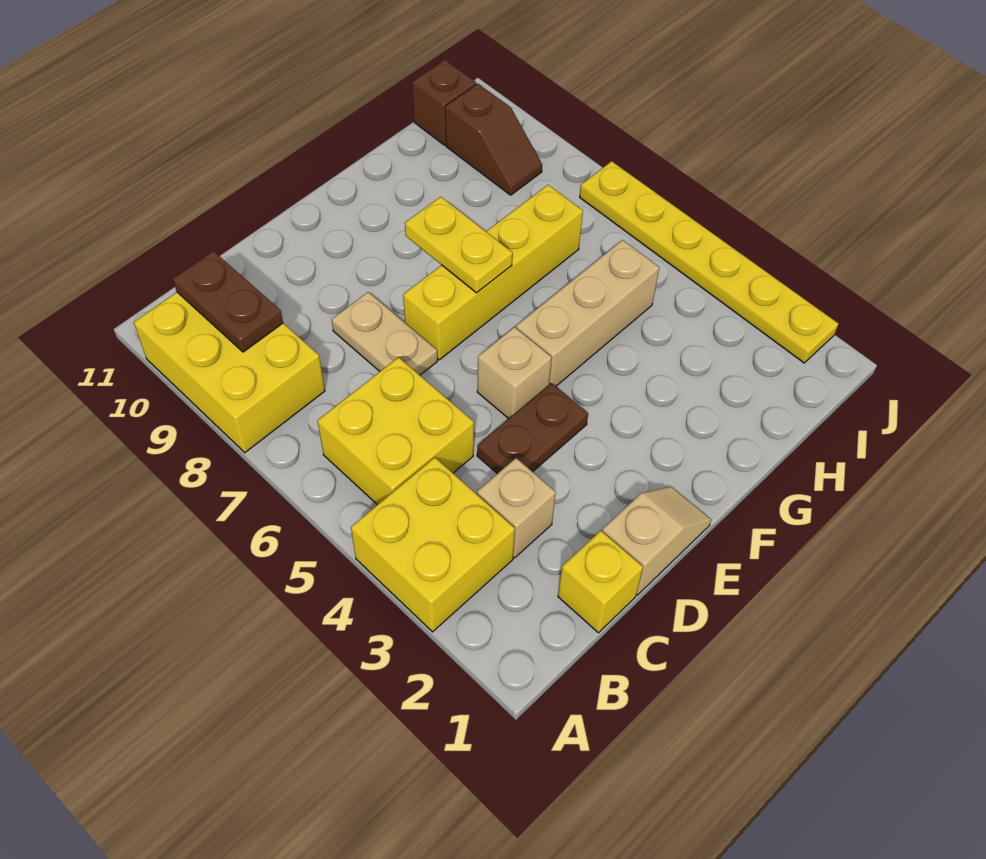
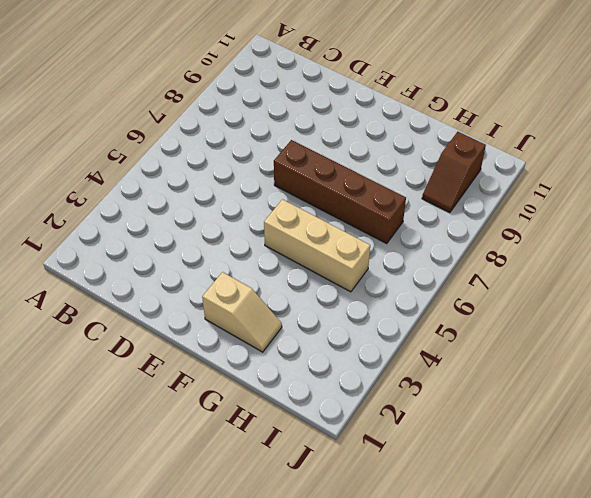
brown 1x4 brick [274,140,406,244] -> yellow 1x4 brick [403,185,583,360]
tan 1x2 slope [202,272,282,352] -> tan 1x2 slope moved to [602,487,711,595]
none -> yellow 2x2 brick [351,457,515,632]
none -> yellow 2x3 brick [134,292,325,453]
none -> yellow 2x2 brick [318,357,474,505]

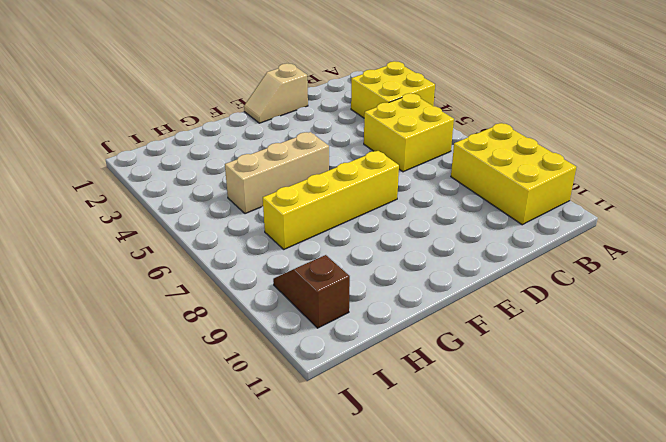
none -> yellow 1x1 brick [558,531,643,633]
none -> tan 1x1 brick [477,458,556,558]
none -> brown 1x2 plate [477,383,588,474]

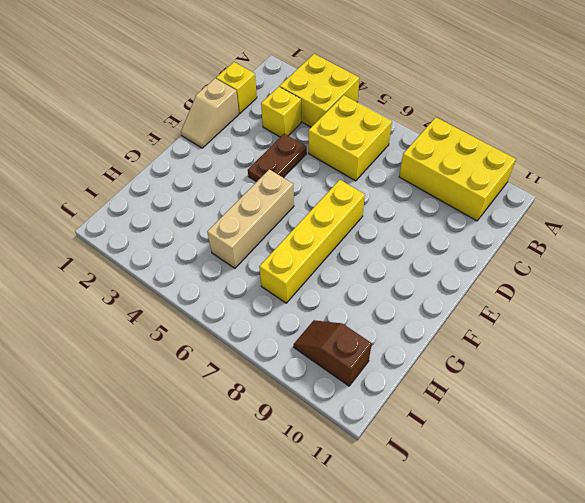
yellow 1x1 brick [261,87,301,137] -> tan 1x1 brick [477,458,556,558]
none -> tan 1x2 plate [332,292,437,375]
none -> tan 1x1 brick [477,327,552,419]
none -> brown 1x1 brick [412,60,476,145]

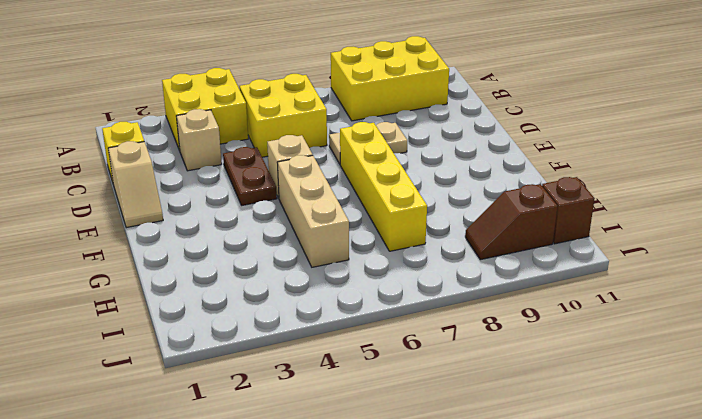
none -> yellow 1x6 plate [580,161,838,363]
none -> brown 1x2 plate [173,251,283,352]
none -> yellow 1x2 plate [405,197,512,293]

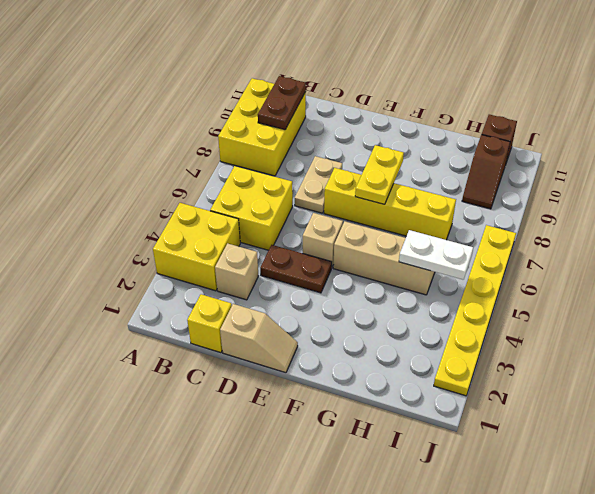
white 1x2 plate [399,230,473,280] -> none

